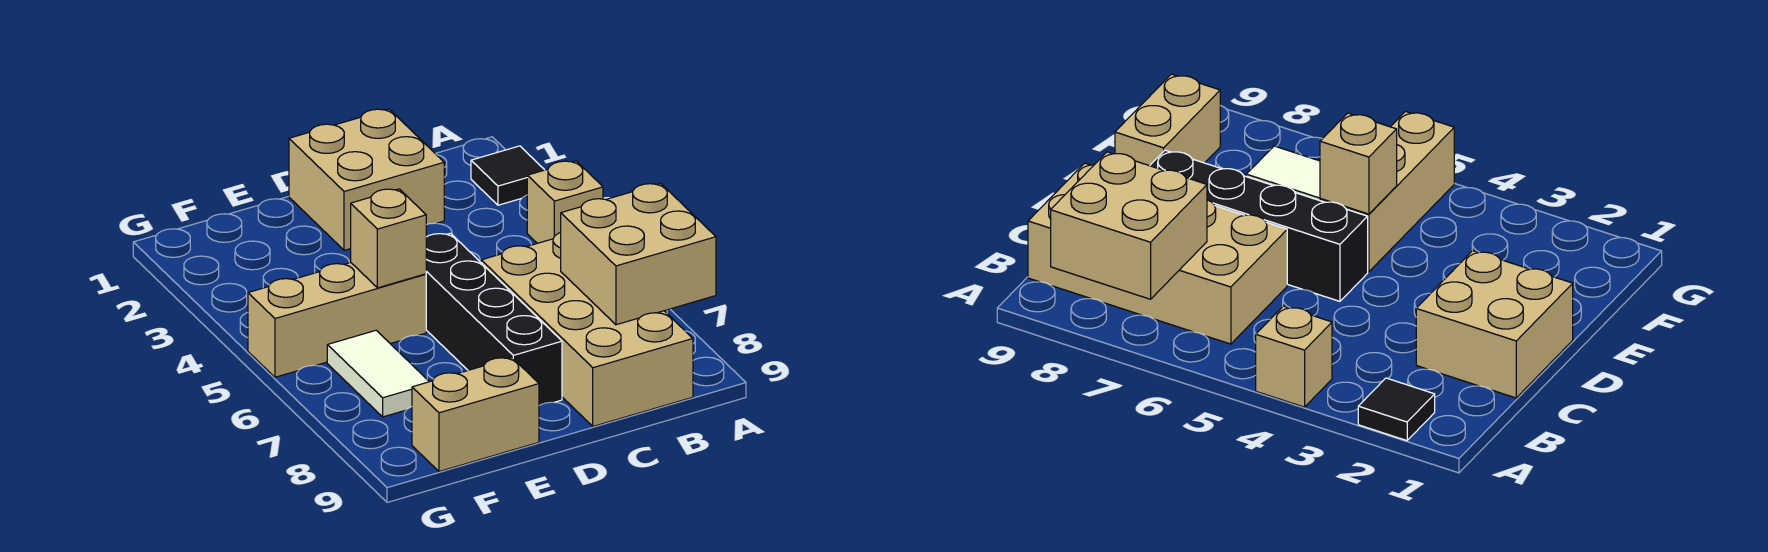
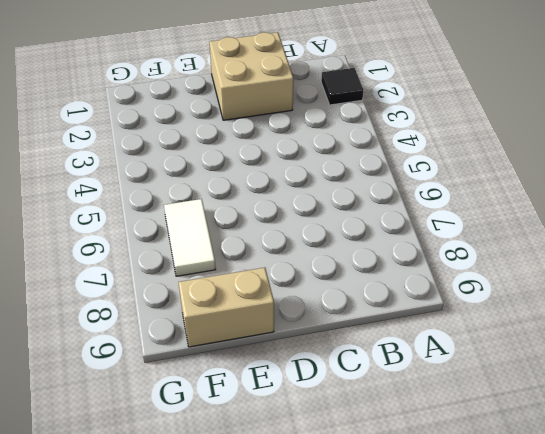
none -> tan 1x1 brick [527,161,603,243]
none -> tan 2x4 brick [481,233,693,426]

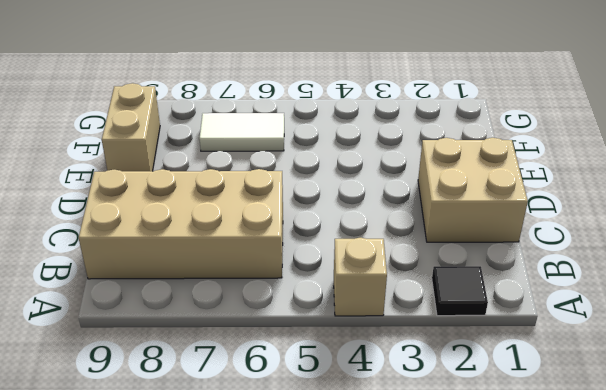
none -> black 1x4 brick [426,233,562,406]
none -> tan 1x3 brick [248,263,426,377]

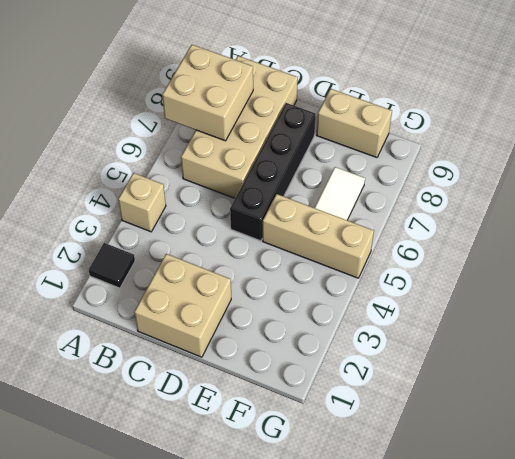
none -> tan 1x1 brick [351,189,426,288]

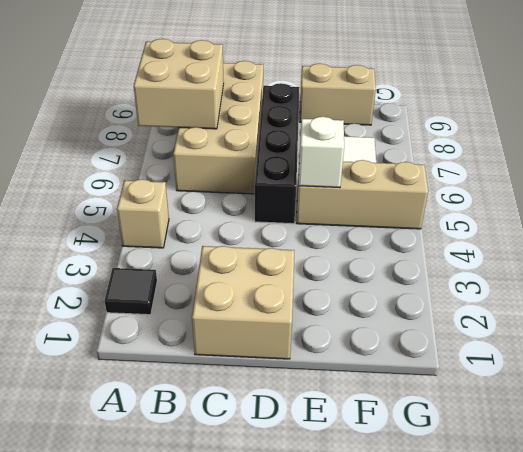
white 1x1 brick [299,117,344,188] -> tan 1x1 brick [351,189,426,288]

